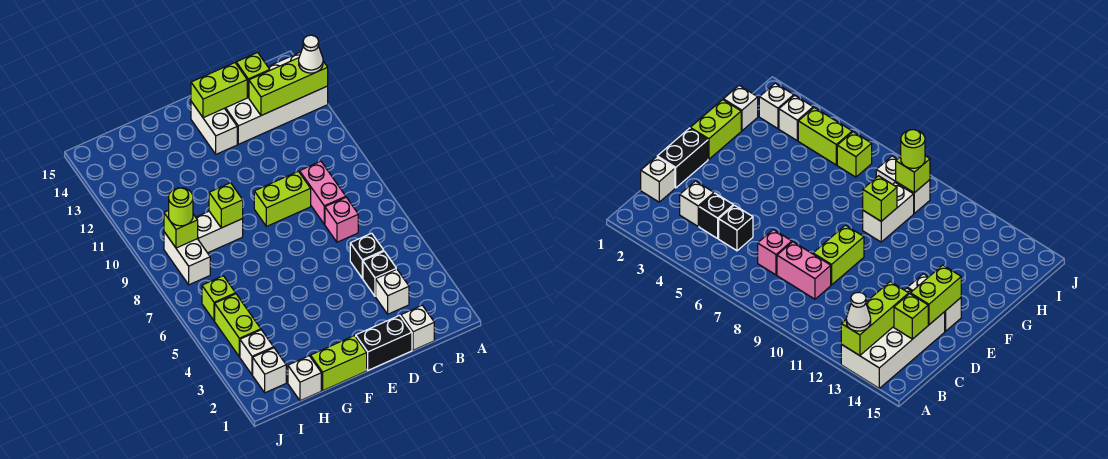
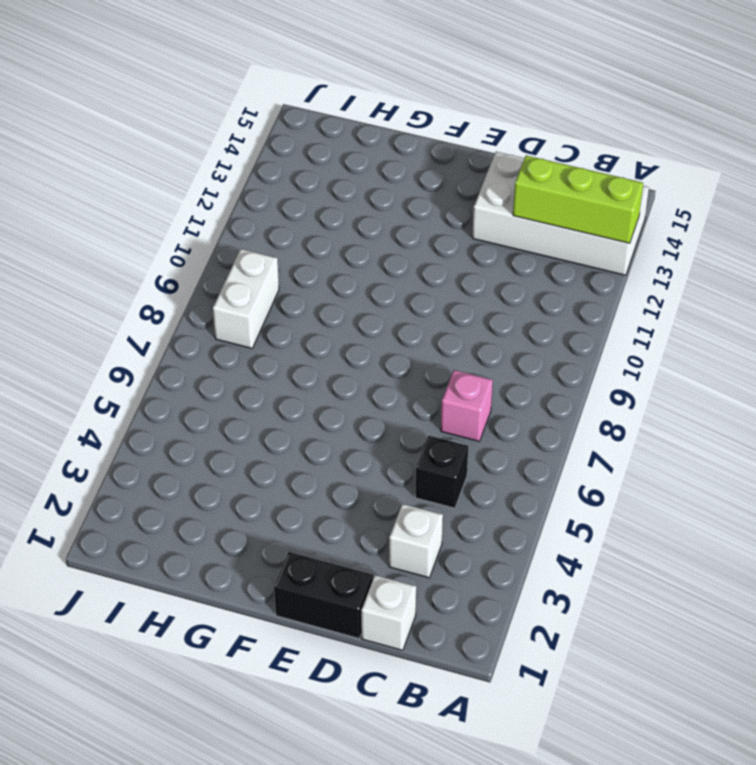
none -> black 1x1 brick [363,251,396,296]
none -> pink 1x2 brick [300,161,346,224]
none -> lime 1x2 brick [254,171,311,226]

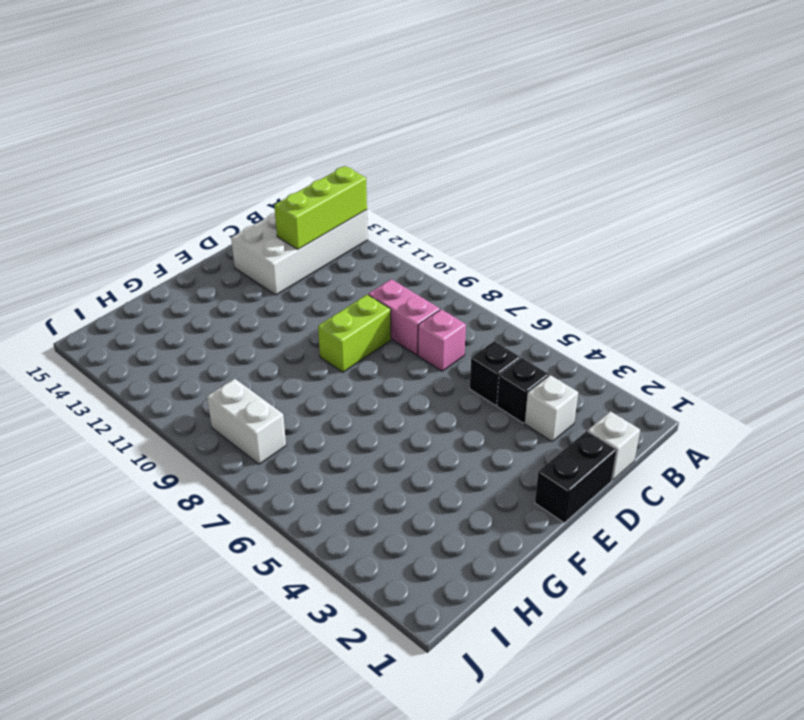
none -> white 1x2 brick [191,102,237,154]
none -> lime 1x2 brick [310,336,367,390]
none -> white 1x2 brick [196,211,243,253]

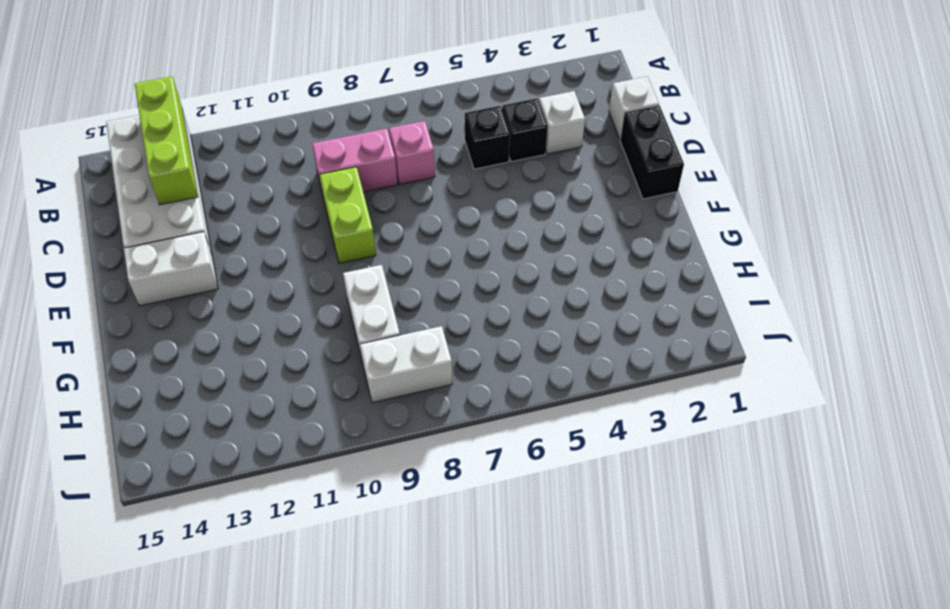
none -> lime 1x2 brick [310,336,367,390]
none -> white 1x1 brick [288,356,321,401]
none -> white 1x1 brick [253,348,286,393]

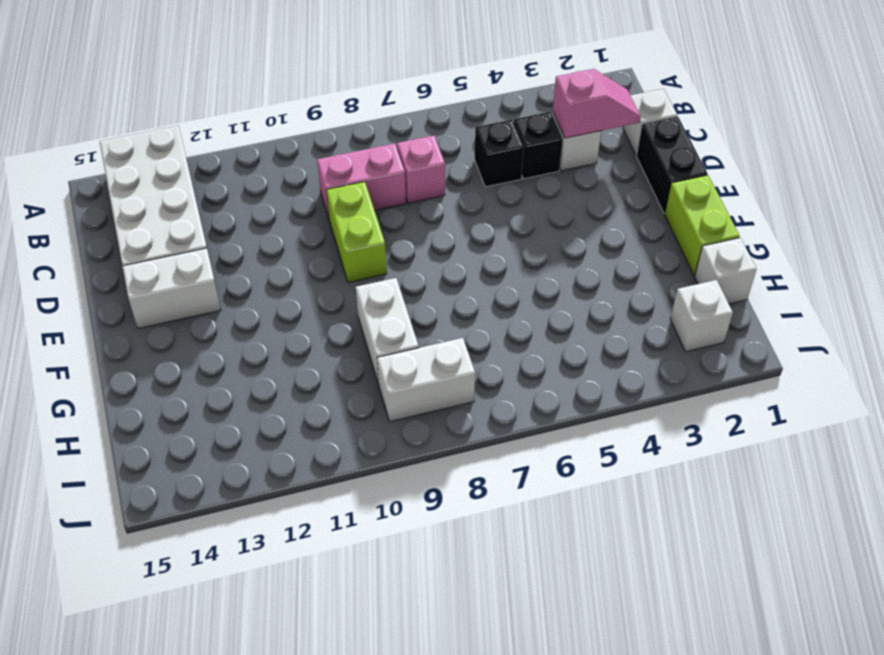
pink 1x2 slope [553,69,641,138] -> none
none -> white 1x1 brick [240,330,274,375]
none -> lime 1x2 brick [215,294,261,357]
none -> lime 1x1 brick [202,276,236,321]

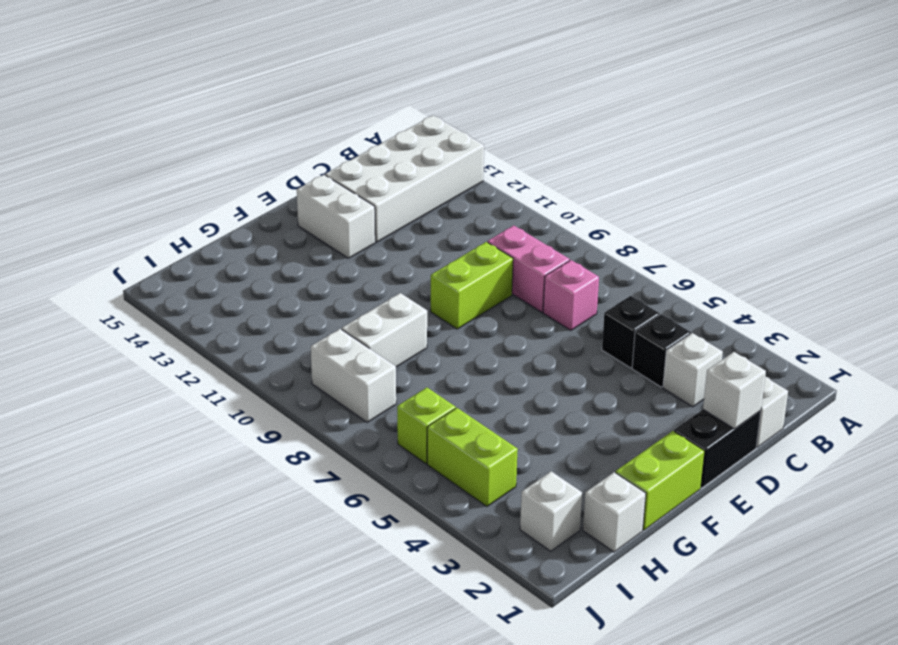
white 1x1 brick [703,352,766,429] -> white 1x1 brick moved to [240,330,274,375]
none -> lime 1x3 brick [249,58,328,115]
none -> lime 1x1 brick [236,52,270,97]
none -> lime 1x2 brick [191,63,247,118]

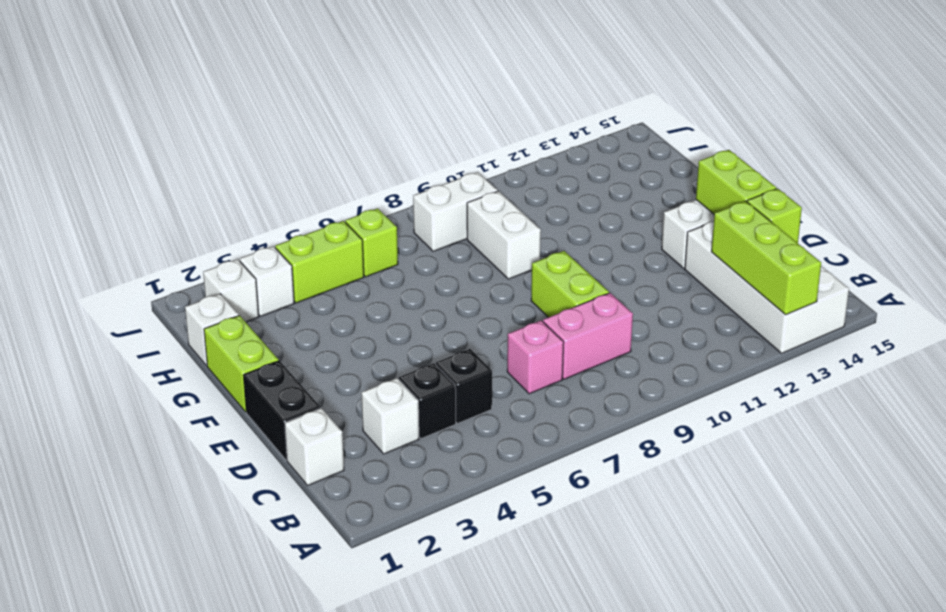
none -> lime 1x1 brick [209,183,243,228]
none -> lime 1x1 brick [164,210,198,248]
none -> white 1x1 cone [299,35,323,73]

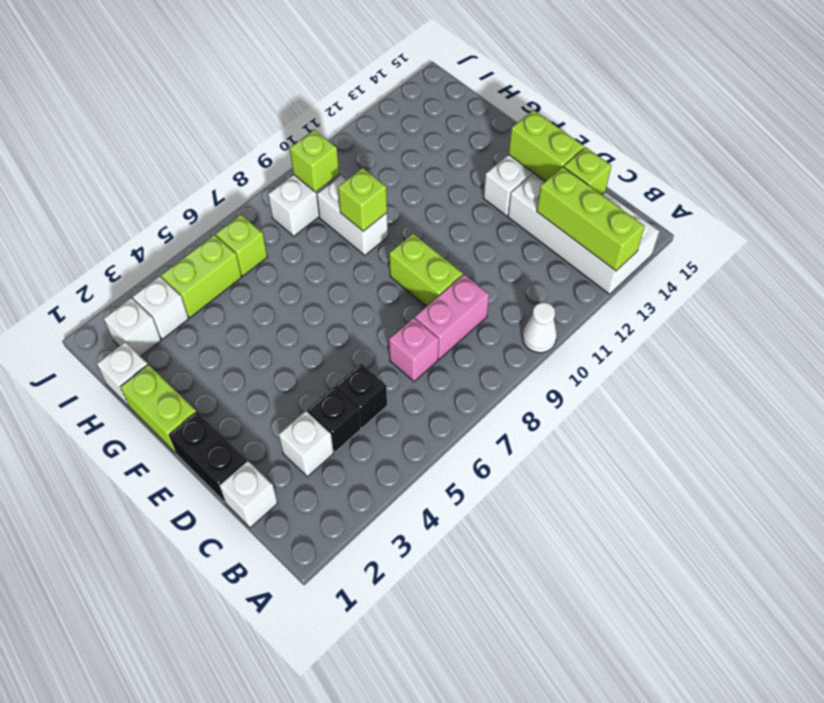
white 1x1 cone [522,303,557,353] -> white 1x1 cone moved to [299,35,323,73]
none -> lime 1x1 round brick [169,188,193,226]

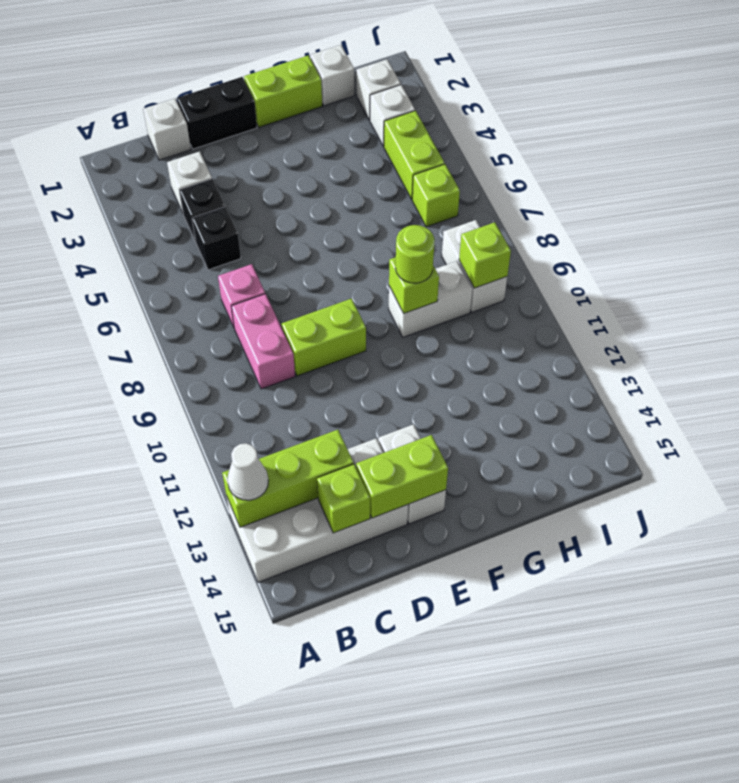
lime 1x1 round brick [395,225,435,283] -> lime 1x1 round brick moved to [169,188,193,226]

